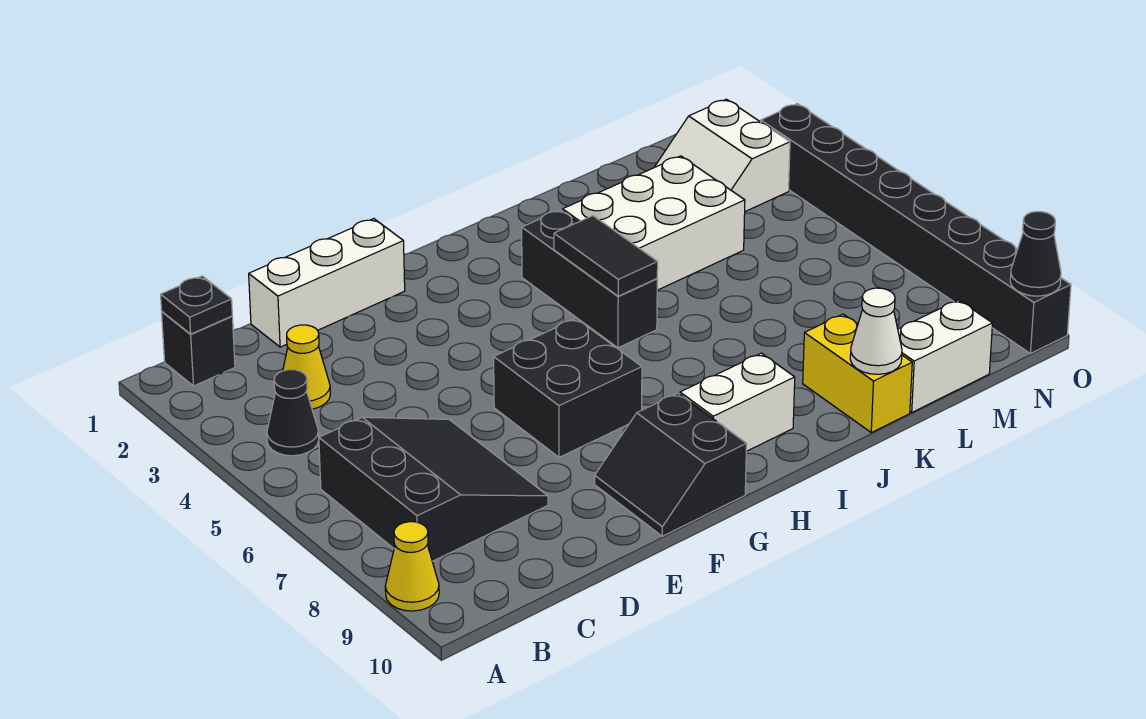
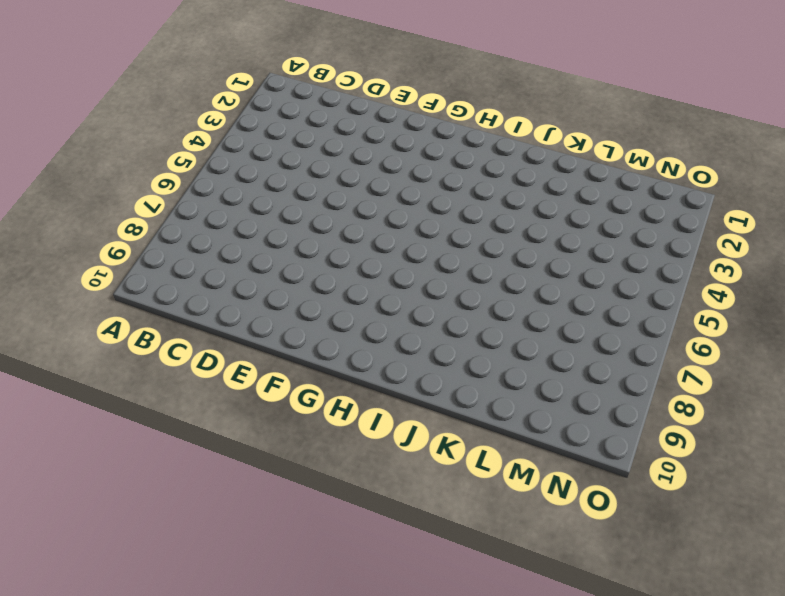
none -> yellow 1x1 cone [385,522,439,611]
none -> black 1x1 brick [162,312,235,386]
none -> black 1x1 cone [267,370,319,456]

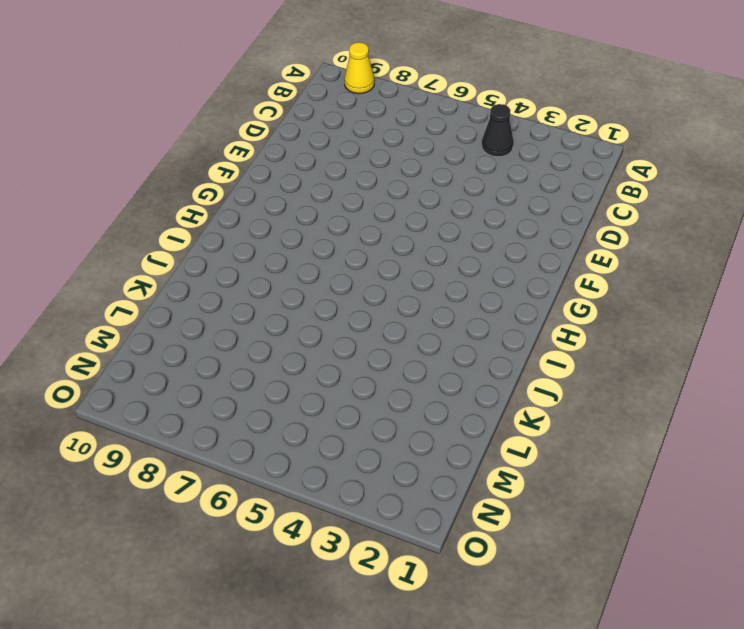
none -> black 1x1 brick [162,312,235,386]
none -> black 3x3 slope [319,417,548,561]
none -> yellow 1x1 cone [283,325,330,409]

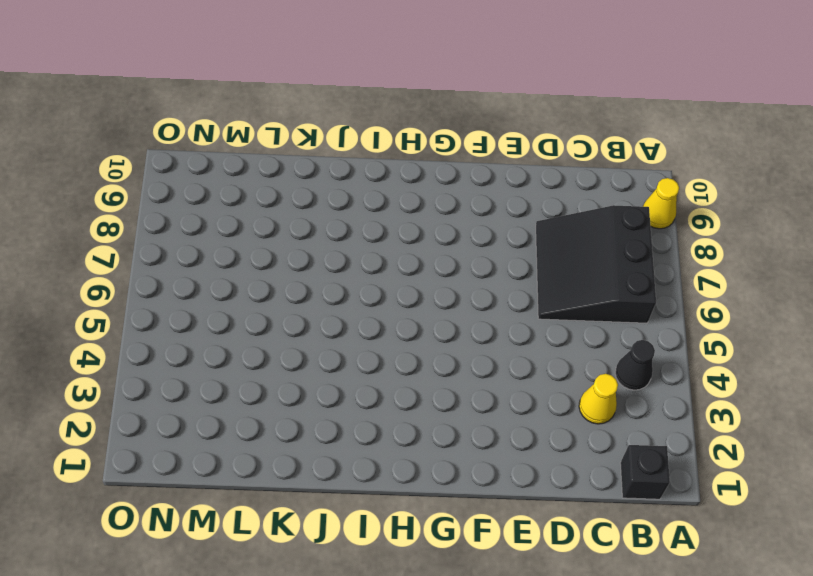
none -> white 1x3 brick [249,219,405,347]
none -> black 2x2 brick [494,319,642,457]
none -> black 2x2 slope [595,393,747,536]

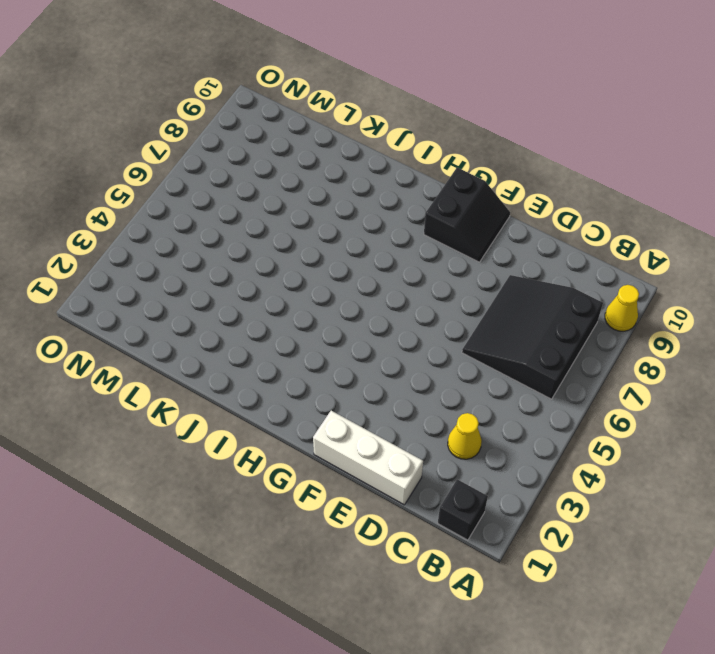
none -> black 1x1 cone [267,370,319,456]
none -> black 2x2 brick [494,319,642,457]
none -> white 1x2 brick [680,353,795,451]

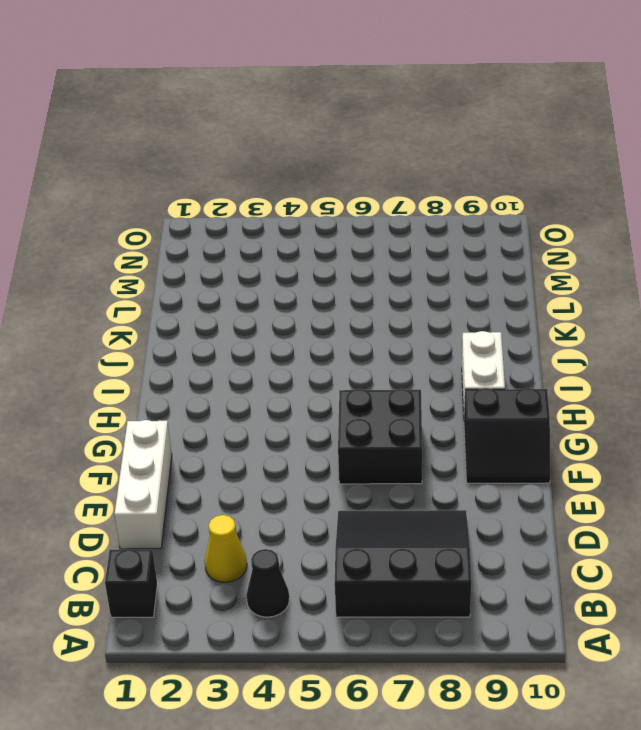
none -> yellow 1x1 cone [385,522,439,611]
none -> black 1x3 brick [522,210,657,348]
none -> white 2x3 brick [563,156,745,290]

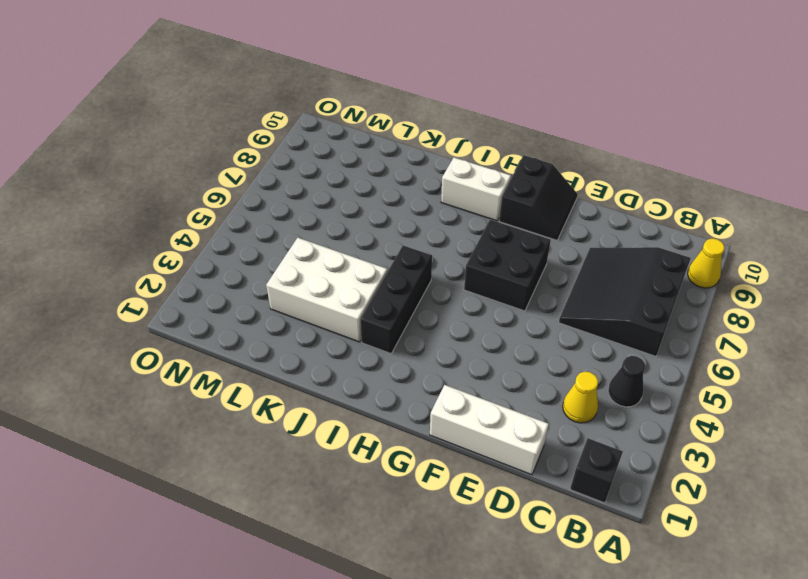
none -> yellow 1x2 brick [803,314,912,433]
none -> white 1x2 brick [898,300,992,412]
none -> white 2x2 slope [654,99,790,211]

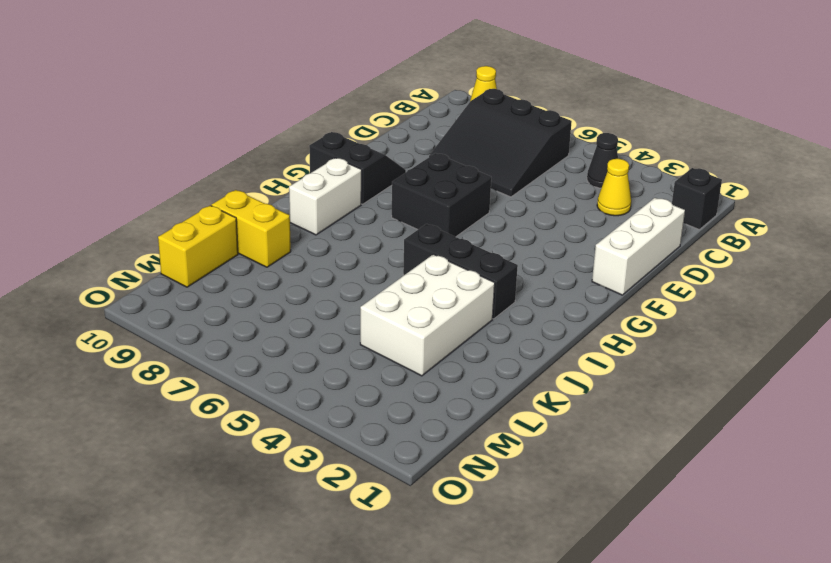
yellow 1x2 brick [158,205,238,287] -> white 1x2 brick [898,300,992,412]
none -> white 2x2 slope [654,99,790,211]
none -> black 1x8 brick [761,104,1071,354]
none -> black 1x1 plate [161,276,232,334]

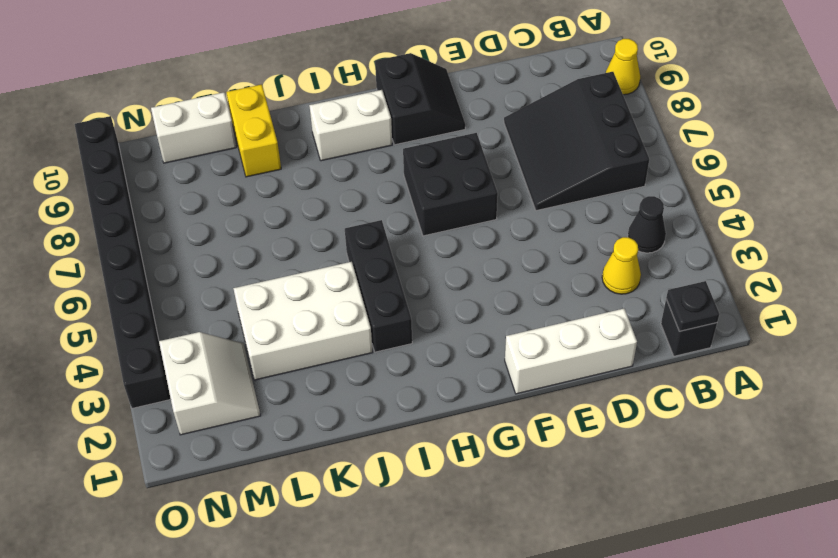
none -> black 1x2 tile [554,216,658,296]
none -> white 1x1 cone [850,288,902,374]
none -> black 1x1 cone [1010,212,1061,296]

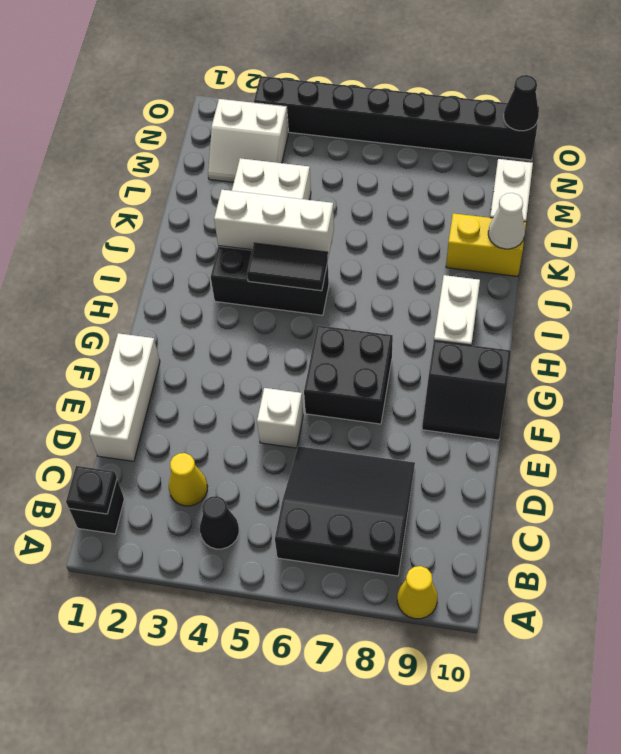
white 1x1 brick [257,388,303,448] -> none
white 1x3 brick [214,190,334,257] -> none

